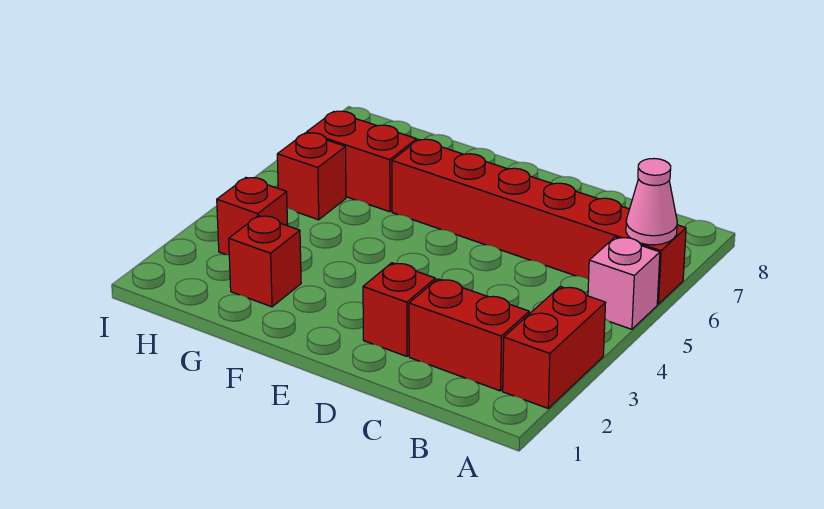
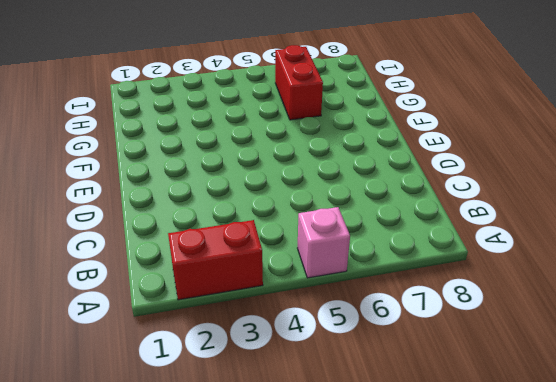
none -> red 1x6 brick [392,139,686,304]
none -> red 1x2 brick [409,279,529,391]

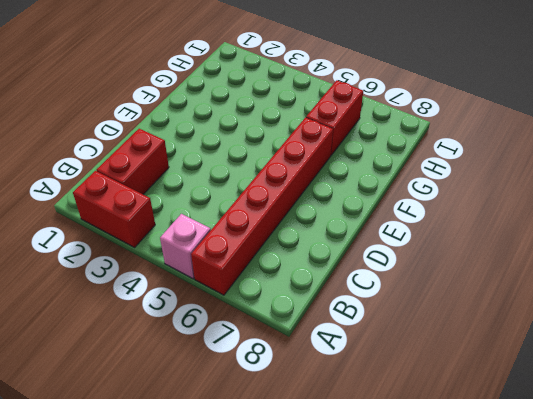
none -> red 1x1 brick [363,263,435,356]
none -> red 1x1 brick [229,216,301,307]

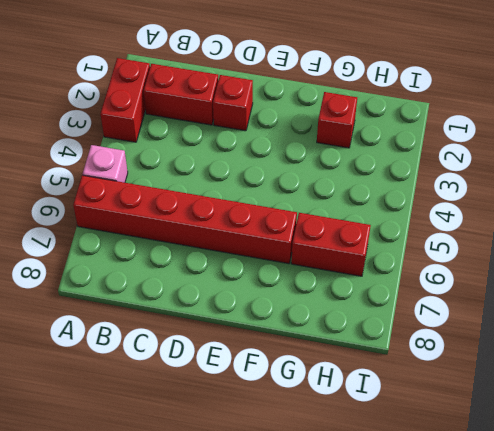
none -> red 1x1 brick [217,178,288,255]
none -> red 1x1 brick [277,133,346,220]

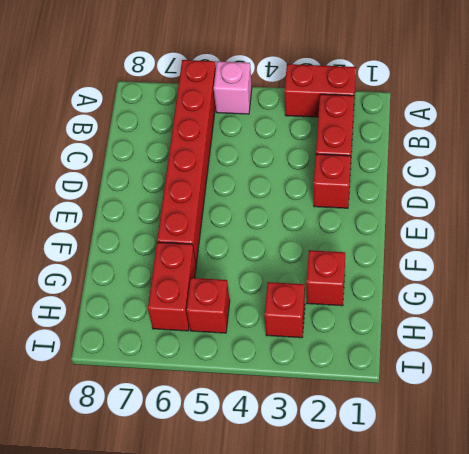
none -> pink 1x1 cone [626,159,677,245]

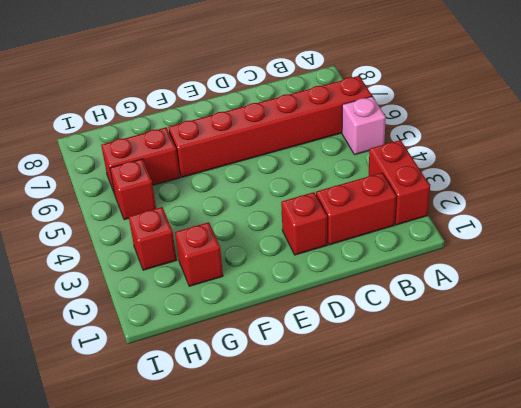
none -> pink 1x1 cone [626,159,677,245]

